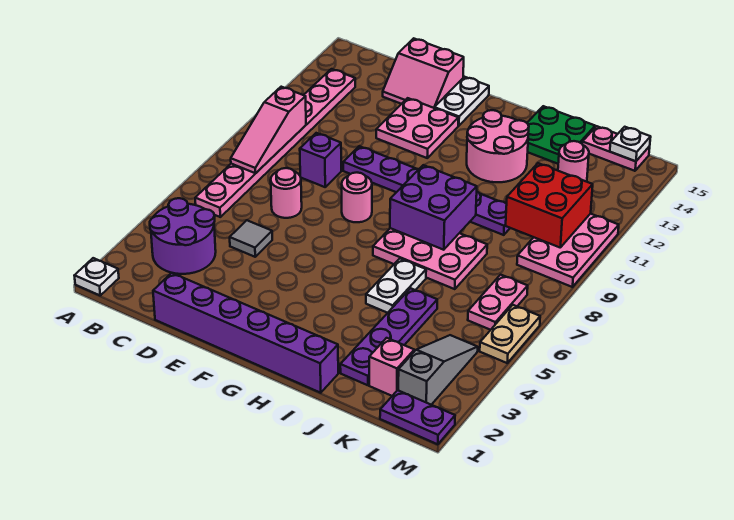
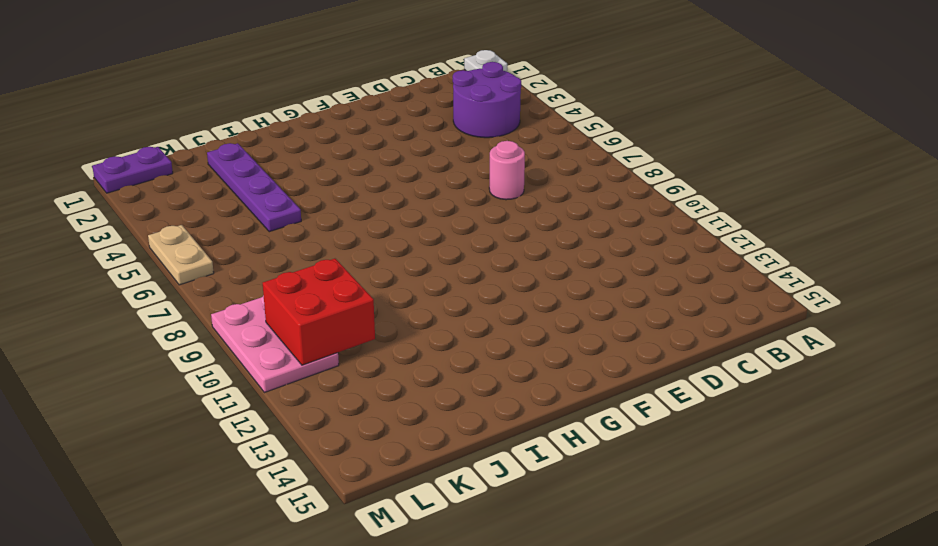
none -> pink 1x8 plate [195,69,355,217]
none -> purple 1x6 brick [153,273,338,393]
none -> grey 1x1 tile [230,220,272,257]

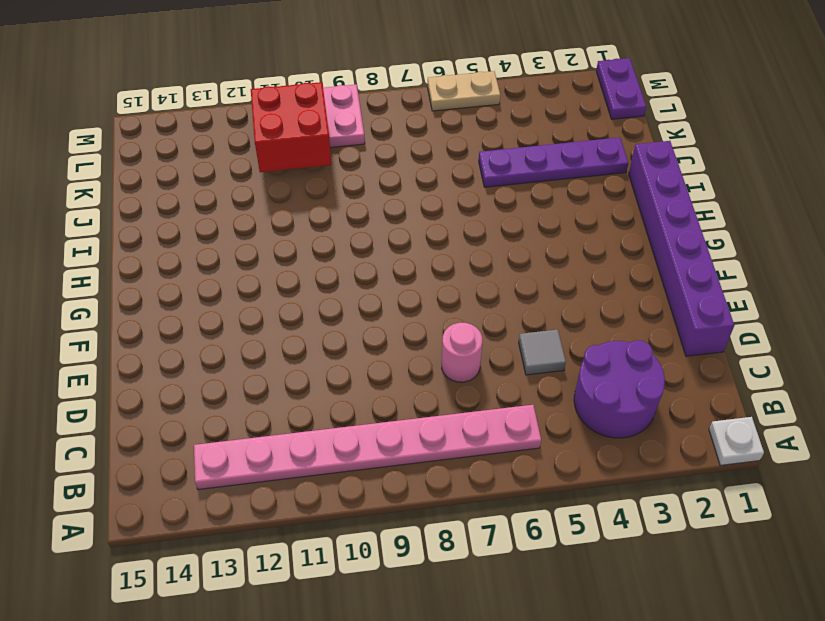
none -> purple 1x1 brick [300,133,341,187]
none -> pink 2x2 slope [383,38,464,108]
none -> purple 1x6 plate [343,146,510,235]

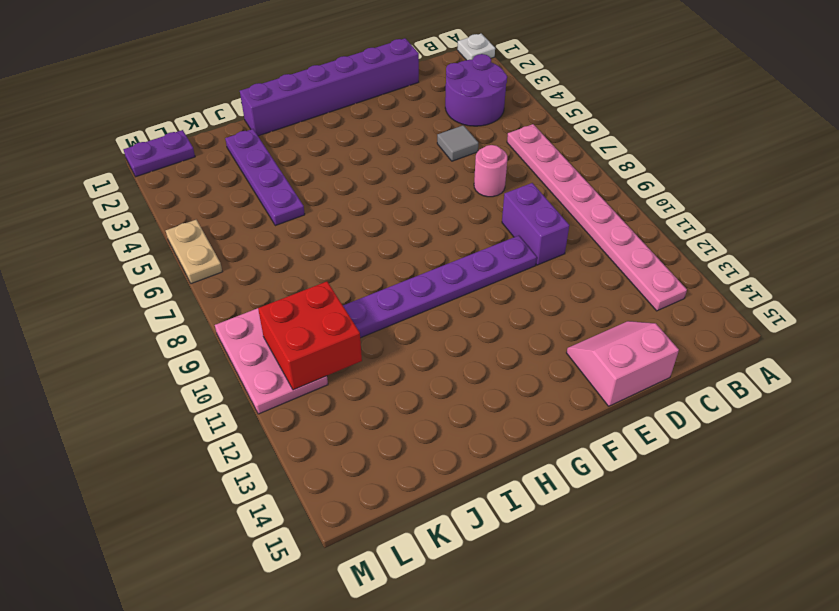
purple 1x2 brick [502,183,569,265] -> purple 1x1 brick [300,133,341,187]
none -> pink 2x2 plate [376,98,458,158]
none -> pink 1x1 round brick [342,173,372,222]
none -> white 1x2 plate [434,77,489,126]

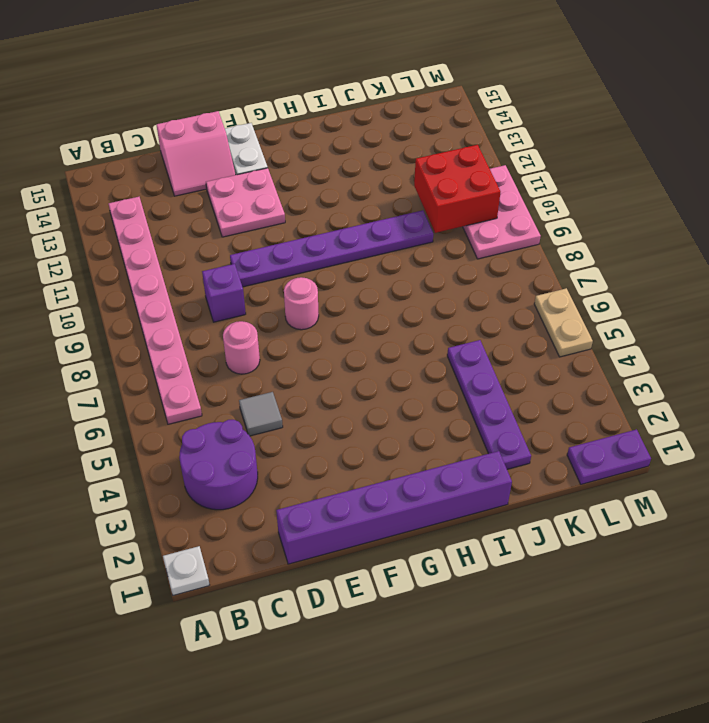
none -> pink 2x3 plate [373,228,487,289]
none -> pink 2x2 round brick [467,110,529,182]
none -> white 1x2 plate [366,259,426,313]

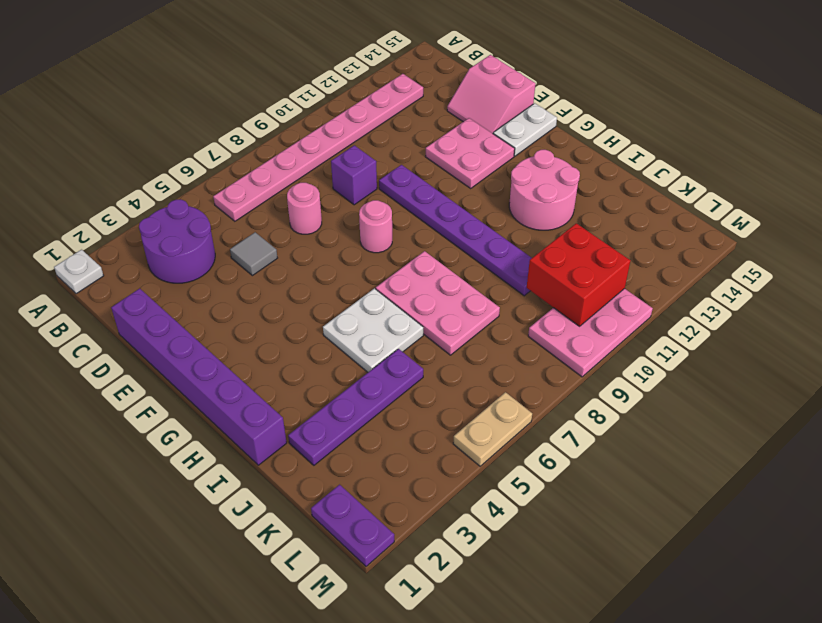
white 2x2 plate [323,288,423,372] -> white 1x2 plate [366,259,426,313]
none -> green 2x2 plate [527,106,595,164]
none -> pink 1x1 brick [369,338,414,396]
none -> pink 1x1 round brick [558,141,589,182]

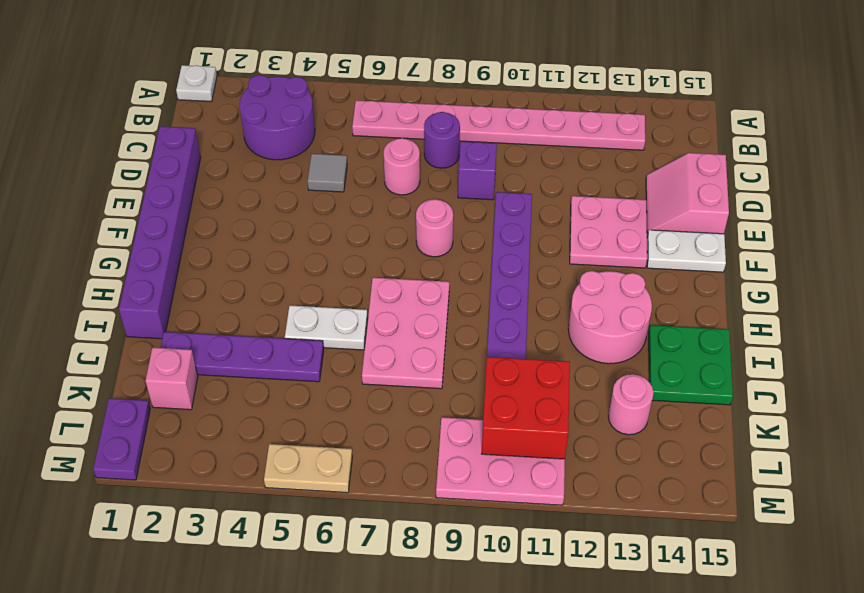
purple 1x1 round brick [424,112,460,168] -> none
none -> pink 1x2 plate [582,126,650,171]
none -> grey 1x3 slope [398,335,478,405]
none -> pink 1x2 plate [468,275,528,330]

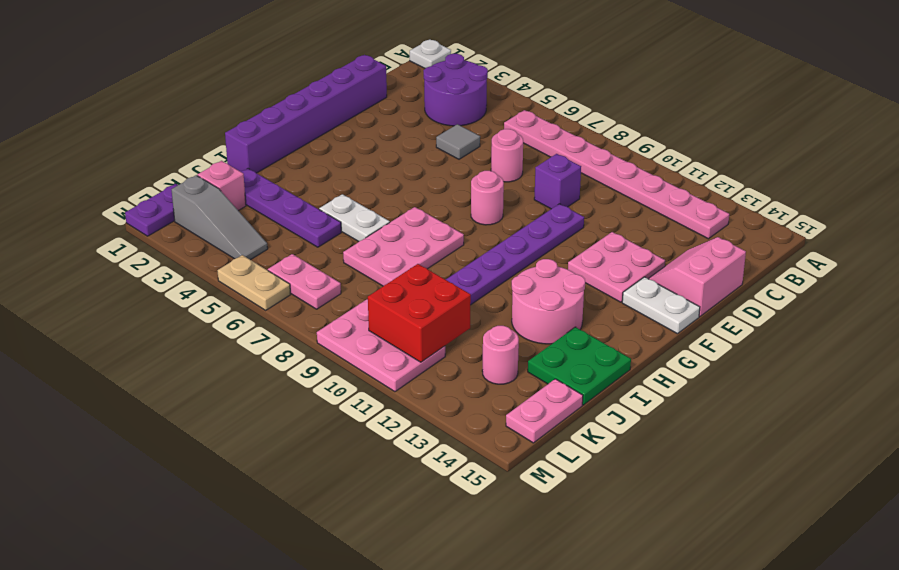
none -> pink 1x3 slope [231,87,306,173]
none -> purple 2x2 brick [390,165,477,250]
none -> white 1x1 plate [610,127,651,161]

